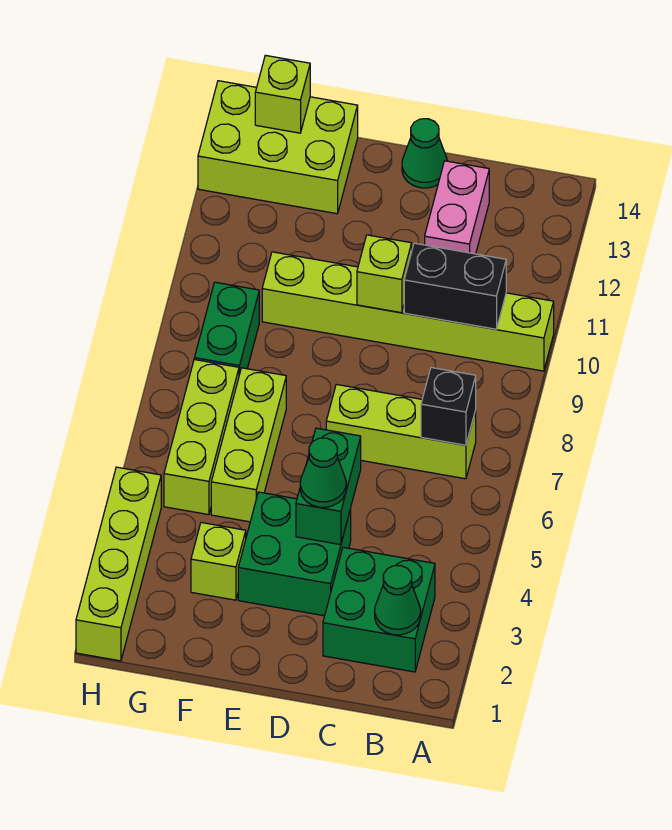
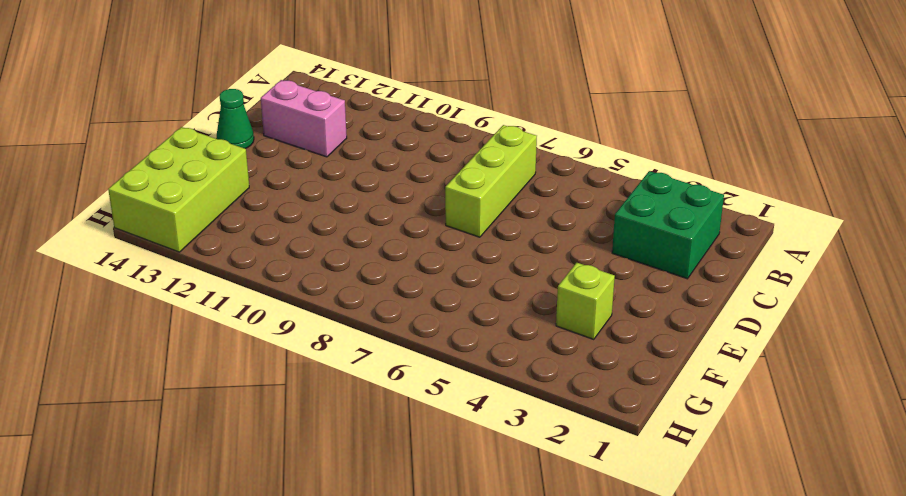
none -> lime 1x6 brick [262,252,554,371]
none -> green 2x2 brick [238,492,351,616]
none -> lime 1x3 brick [211,368,286,522]

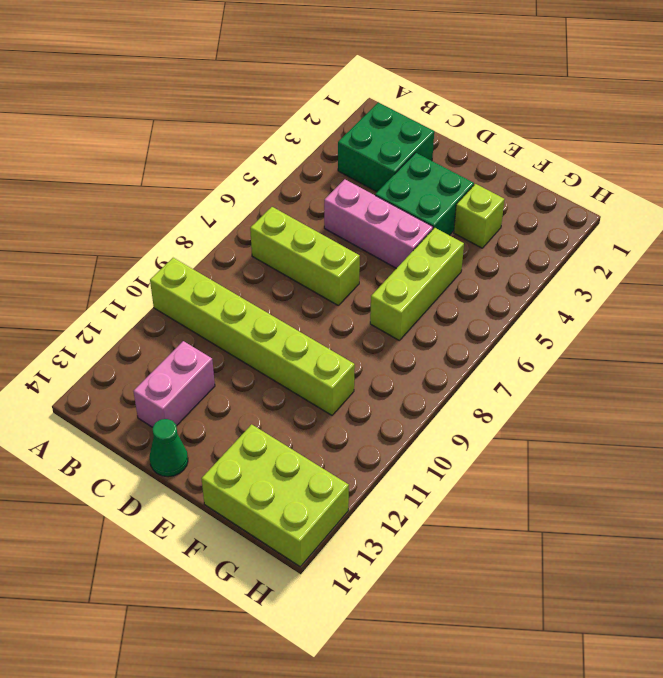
pink 1x3 brick [324,179,433,269] -> none
none -> lime 1x3 brick [164,360,239,515]
none -> green 1x2 brick [194,282,259,375]
none -> lime 1x4 brick [76,467,161,661]

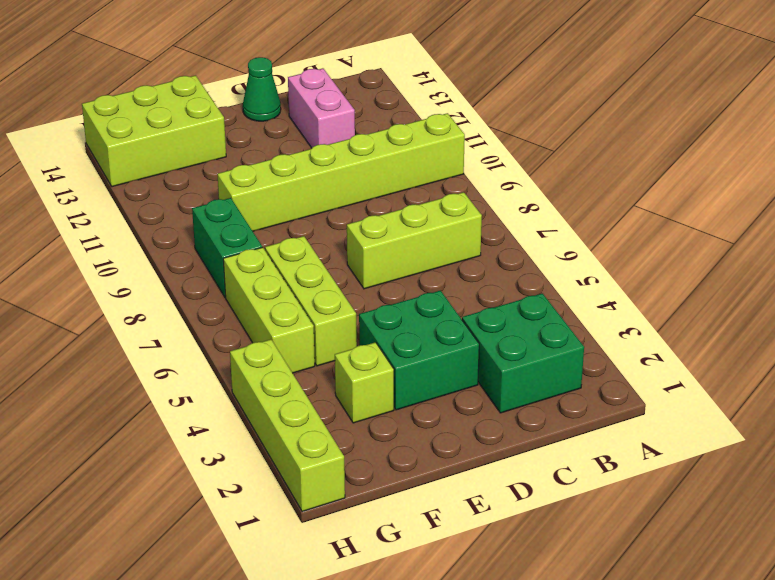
none -> green 1x1 cone [375,566,421,635]
none -> black 1x1 brick [421,368,476,445]
none -> black 1x2 brick [404,243,506,329]

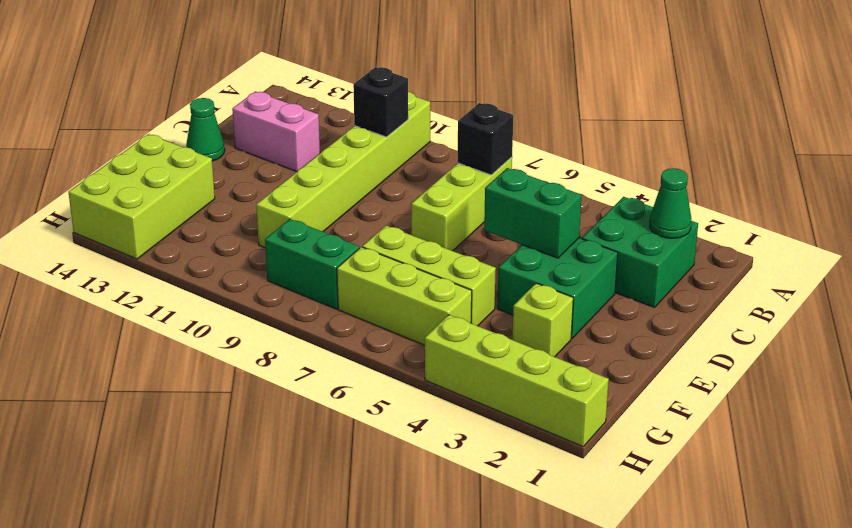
black 1x1 brick [353,67,408,137] -> black 1x2 brick [404,243,506,329]
none -> lime 1x1 brick [357,235,412,313]
none -> lime 1x1 brick [255,55,310,133]
none -> green 1x1 cone [300,438,346,507]

